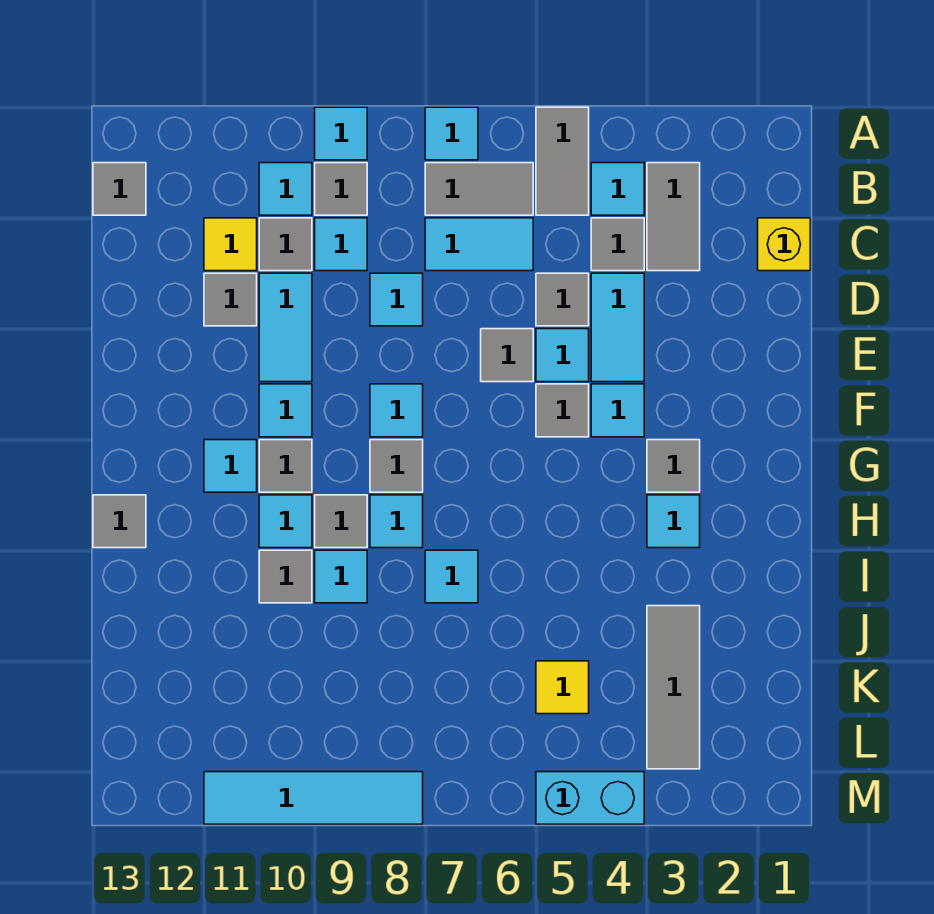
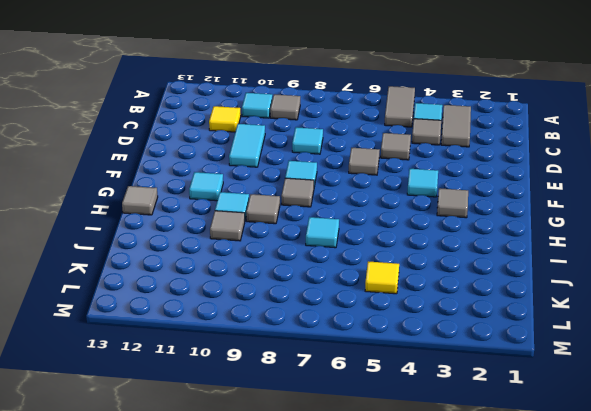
none -> cyan 1x1 tile [425,107,478,160]
none -> cyan 1x1 tile [315,107,367,160]
none -> grey 1x2 tile [425,163,533,215]
none -> grey 1x1 tile [93,163,146,215]

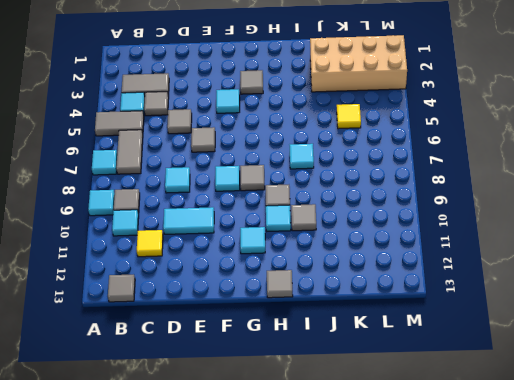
tan 2x4 brick [310,35,407,92] -> grey 1x3 tile [647,606,700,769]
none -> yellow 1x1 brick [758,218,810,271]
none -> cyan 1x2 tile [425,218,533,271]
none -> cyan 1x1 tile [315,218,367,271]
none -> grey 1x1 tile [259,218,312,271]

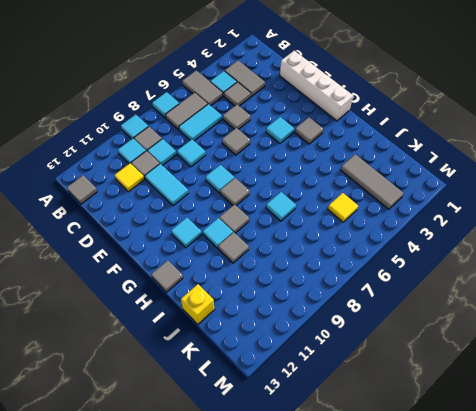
white 1x4 brick [280,51,353,121] -> none
yellow 1x1 brick [181,284,214,324] -> yellow 1x1 brick moved to [758,218,810,271]
none -> cyan 1x2 tile [591,273,644,382]
none -> grey 1x1 tile [204,273,257,326]
none -> cyan 1x1 tile [536,329,589,382]
none -> grey 1x1 tile [536,384,589,437]

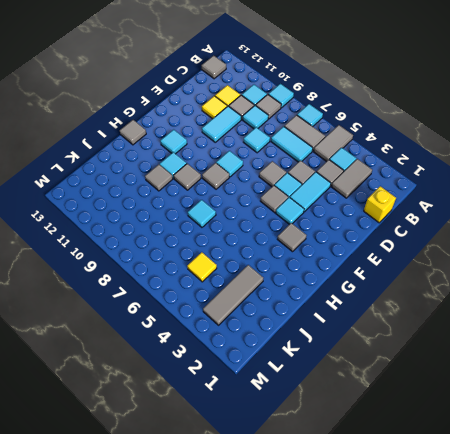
yellow 1x1 tile [202,96,227,119] -> grey 1x1 tile [204,273,257,326]
none -> cyan 1x1 tile [259,384,312,437]
none -> grey 1x1 tile [259,440,312,492]
none -> cyan 1x1 tile [647,495,700,548]
none -> cyan 1x1 tile [370,495,423,548]

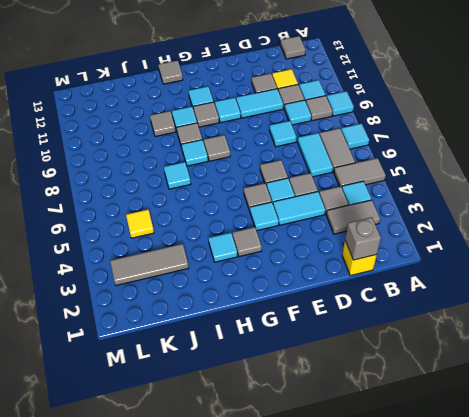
grey 1x1 brick [345,217,381,260] -> none
none -> cyan 1x1 tile [370,384,423,437]
none -> cyan 1x1 tile [315,550,367,603]
none -> cyan 1x2 brick [536,772,644,824]
none -> cyan 1x4 tile [204,772,423,824]

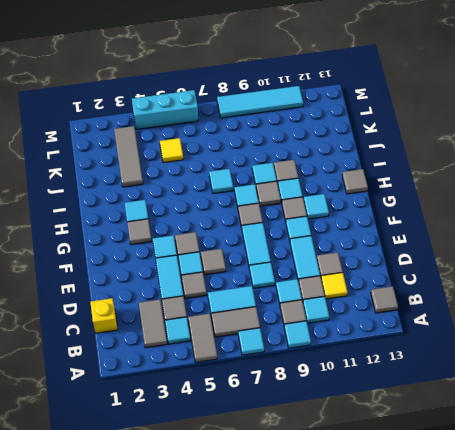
cyan 1x2 tile [242,223,271,267] -> cyan 1x1 tile [370,384,423,437]
cyan 1x3 brick [132,90,198,130] -> cyan 1x2 brick [536,772,644,824]

